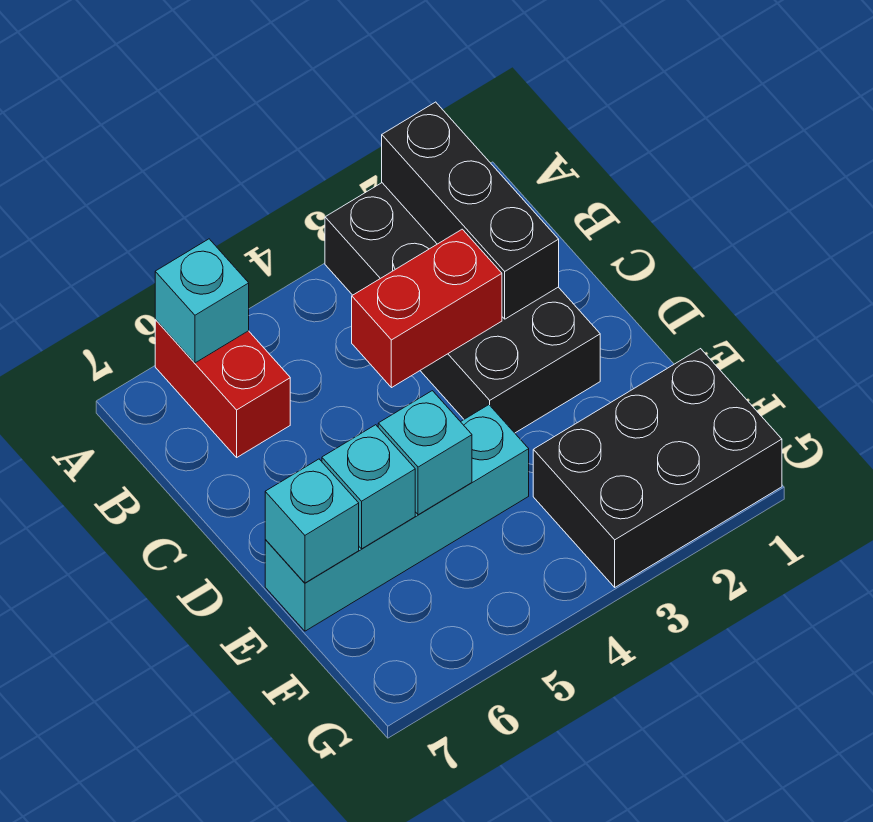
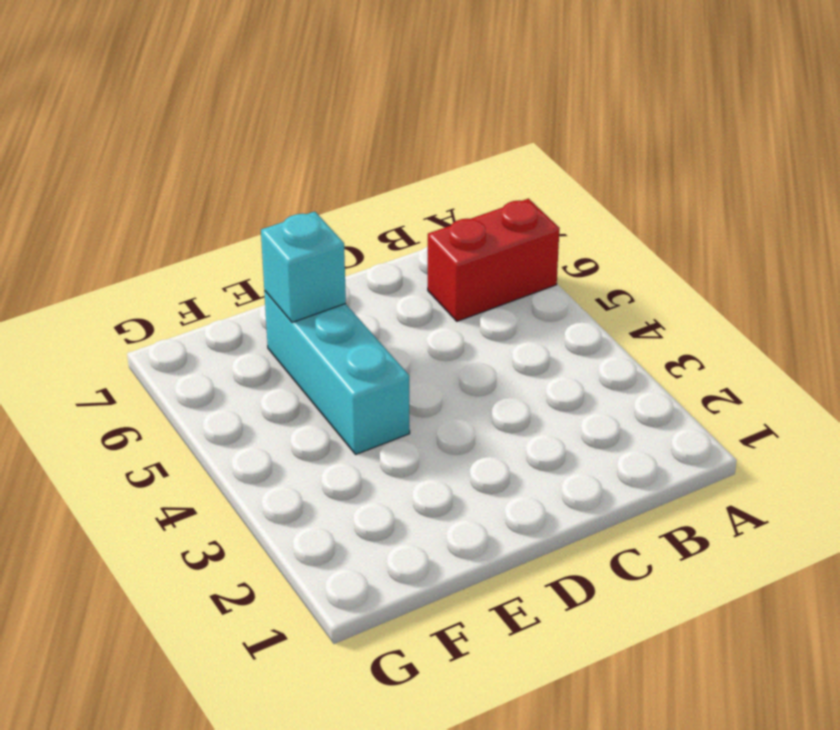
cyan 1x3 brick [264,291,410,454] -> cyan 1x4 brick [265,405,529,631]
none -> black 2x4 brick [325,183,600,433]
none -> black 2x3 brick [533,349,782,587]

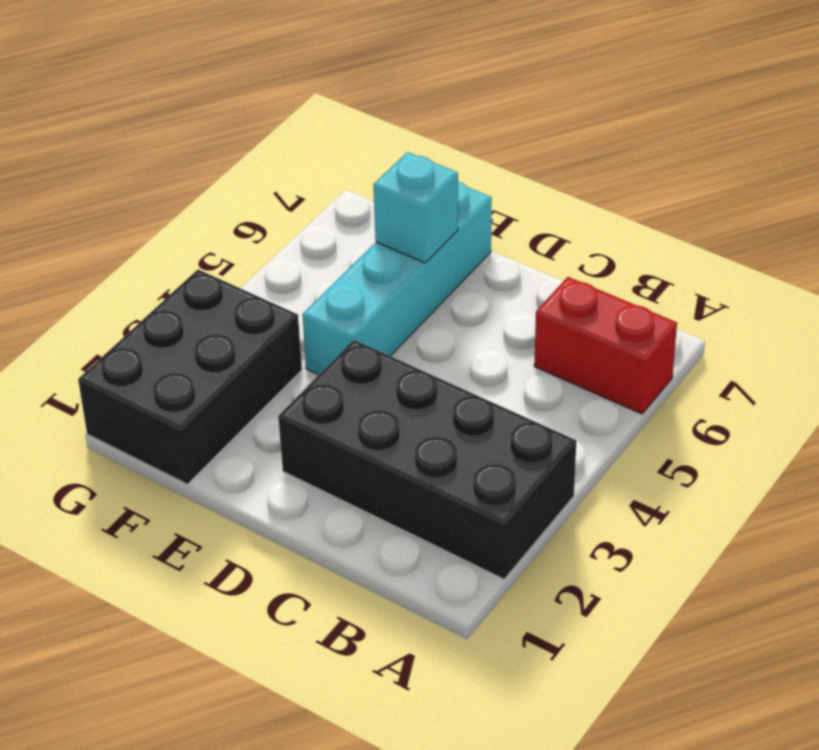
none -> black 1x3 brick [382,102,559,319]
none -> cyan 1x1 brick [155,239,249,363]

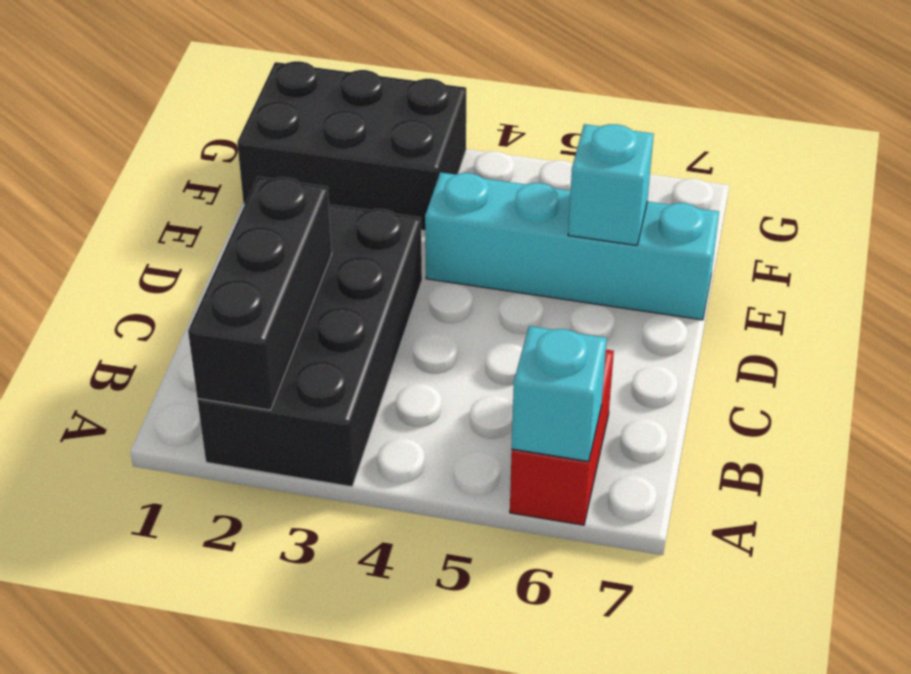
none -> red 1x2 brick [352,229,502,388]
none -> cyan 1x1 brick [378,391,472,515]

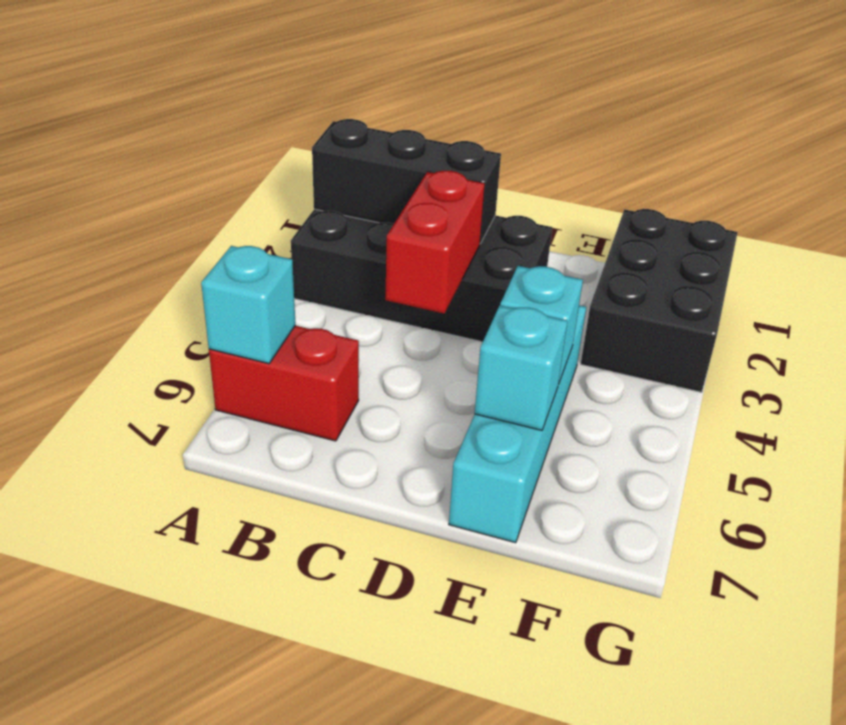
none -> cyan 1x1 brick [265,459,359,583]

